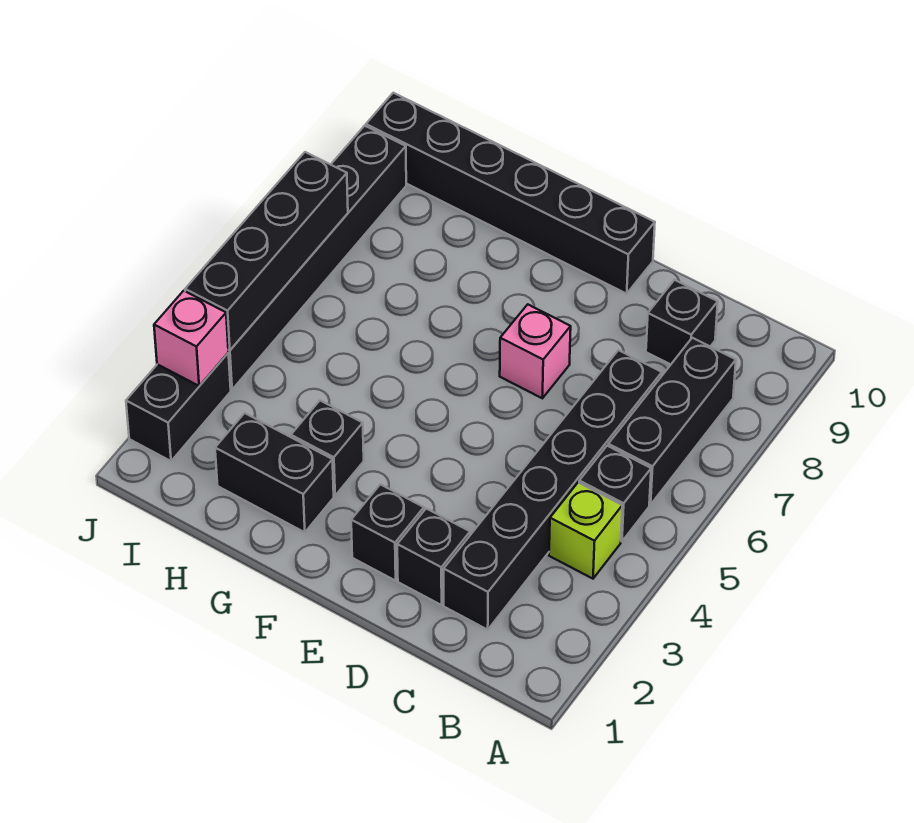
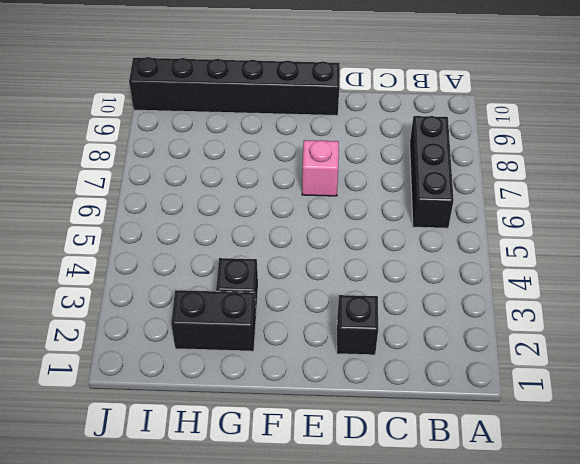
none -> lime 1x1 brick [549,483,622,579]
none -> black 1x1 brick [579,446,651,541]
none -> black 1x6 brick [444,350,662,630]

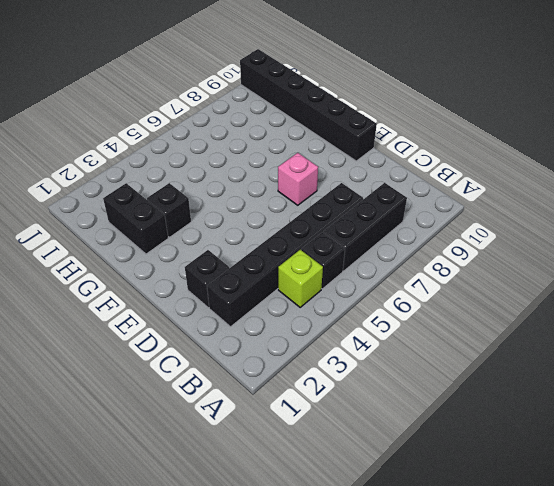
none -> black 1x1 brick [646,280,718,364]
none -> black 1x1 brick [351,484,424,581]
none -> black 1x2 brick [126,353,231,461]

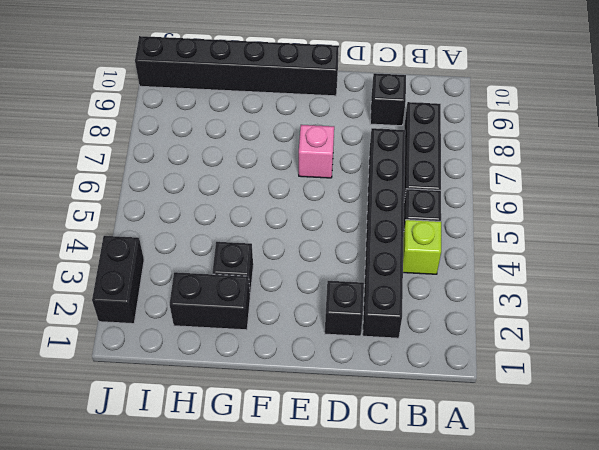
none -> black 1x1 brick [351,484,424,581]
none -> black 1x6 brick [228,126,406,389]
none -> pink 1x1 brick [154,291,228,386]

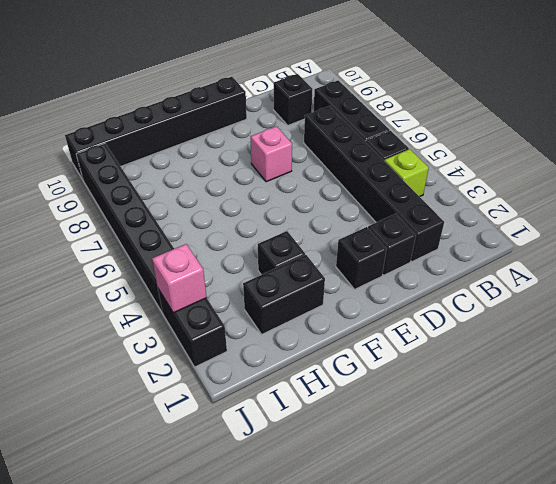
none -> black 1x4 brick [185,152,348,350]

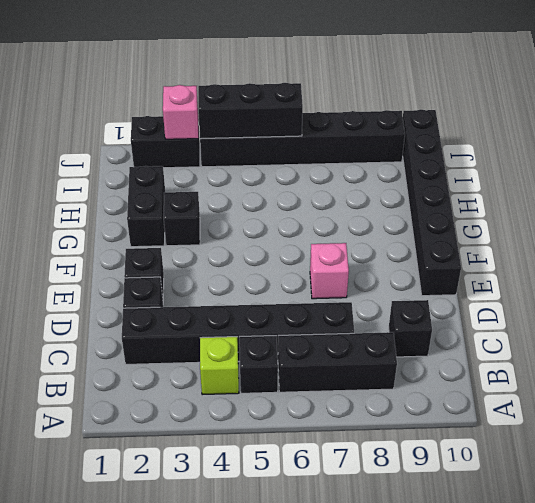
black 1x3 brick [198,83,303,139] -> black 1x4 brick [185,152,348,350]

